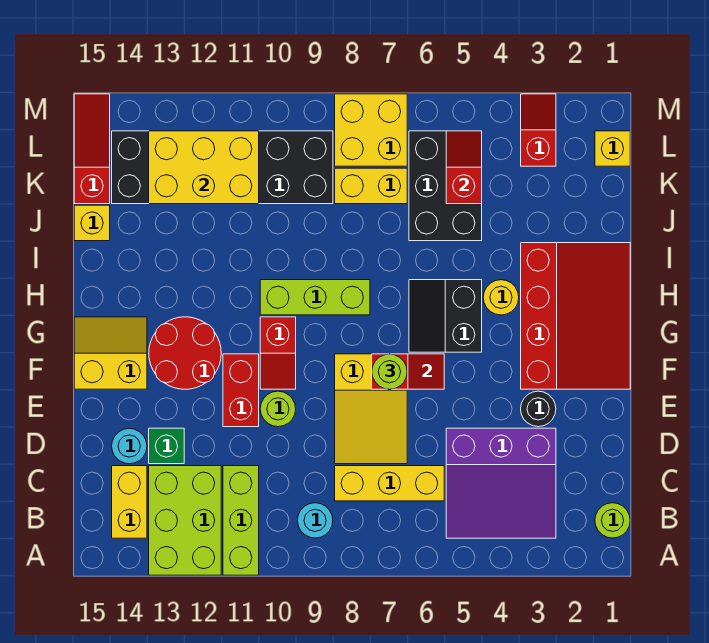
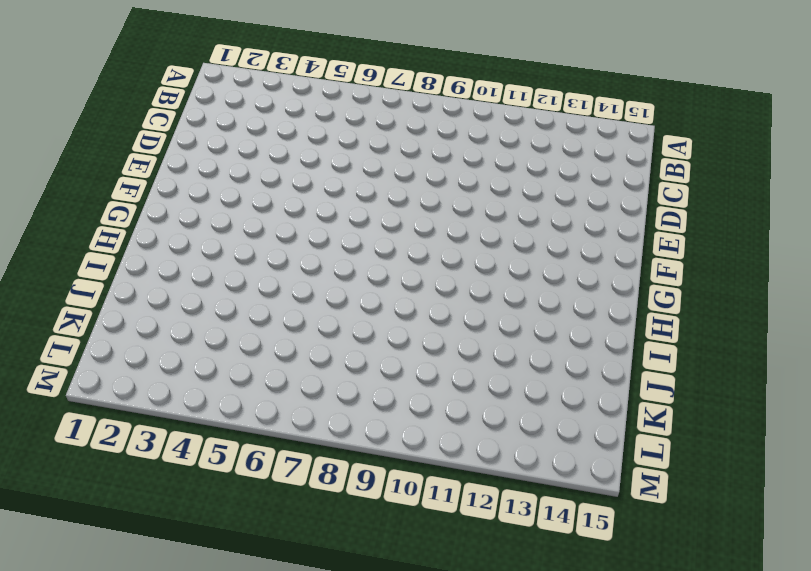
none -> lime 1x3 brick [223,466,259,575]
none -> lime 2x3 brick [149,466,221,575]
none -> lime 1x1 round brick [595,503,630,538]
none -> purple 3x3 slope [446,428,556,538]

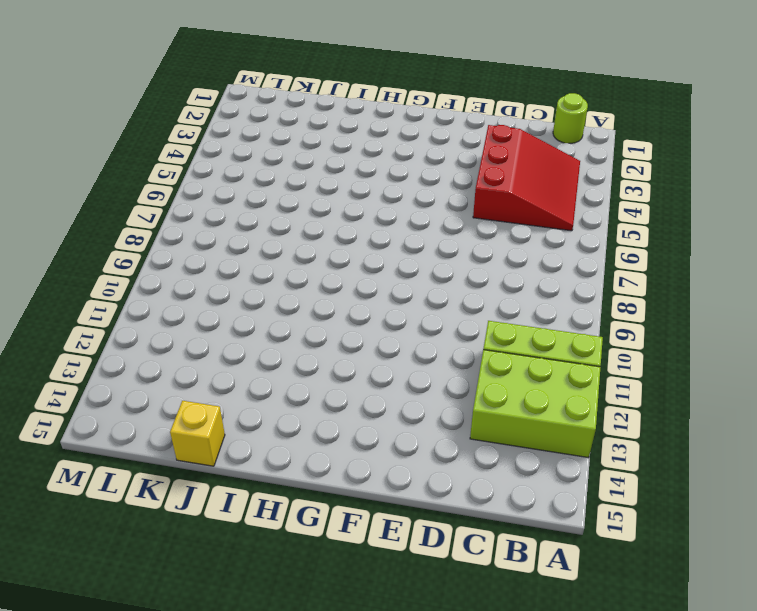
red 3x3 slope [473,125,580,231] -> purple 3x3 slope [446,428,556,538]
none -> cyan 1x1 round brick [298,503,333,538]
none -> yellow 1x2 brick [112,466,147,538]
none -> yellow 1x3 brick [335,466,444,501]
none -> yellow 2x3 slope [335,354,407,464]

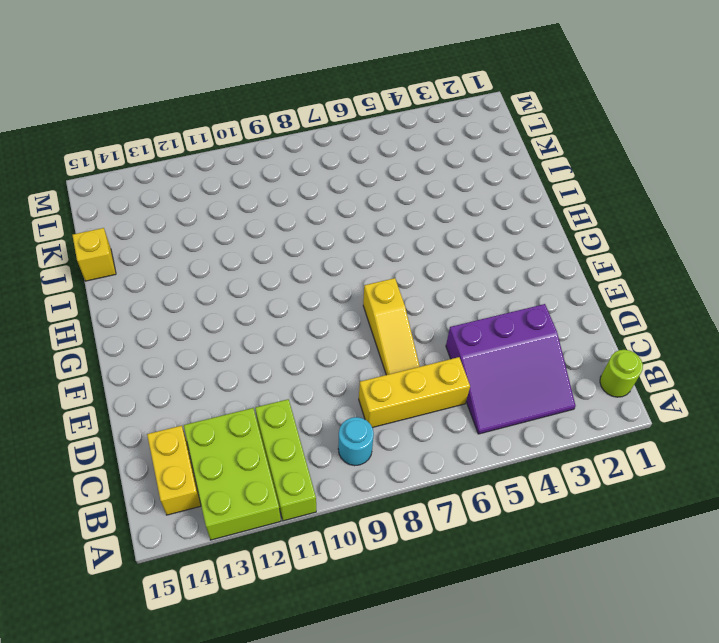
yellow 1x3 slope [363,278,420,375] -> yellow 2x3 slope [335,354,407,464]
none -> green 1x1 brick [149,428,184,464]
none -> cyan 1x1 round brick [112,428,147,464]
none -> black 1x1 round brick [521,391,556,427]
none -> lime 1x1 round brick [260,391,296,427]

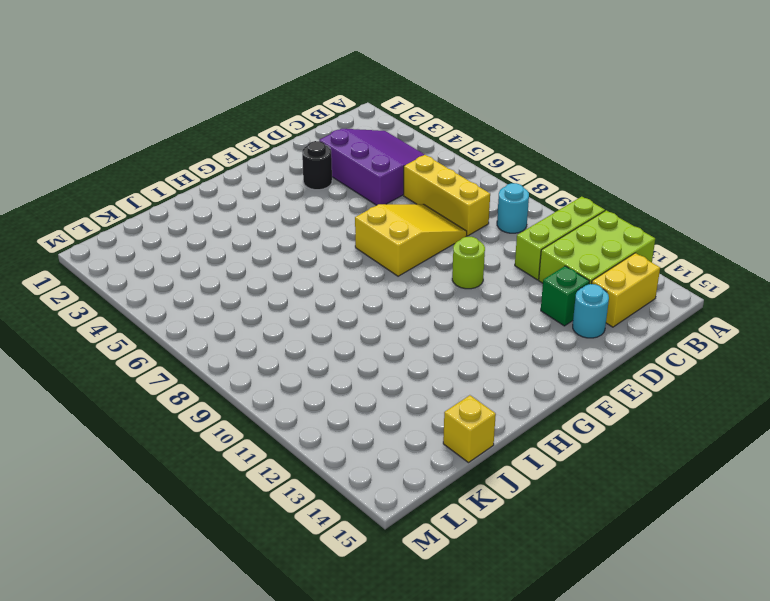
none -> lime 1x1 round brick [595,503,630,538]
none -> red 1x2 brick [223,354,259,427]
none -> red 3x4 slope [521,243,630,389]
none -> red 1x2 slope [260,317,296,389]

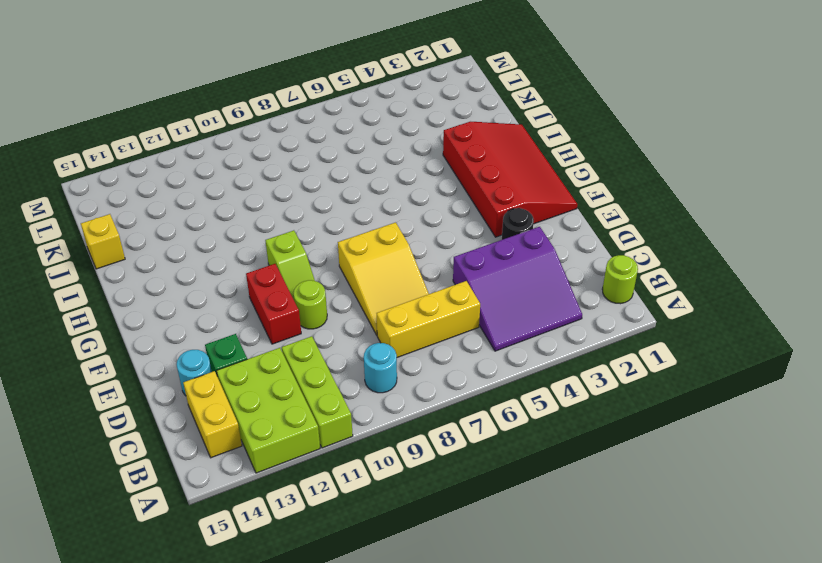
lime 1x2 slope [265,230,315,299] -> red 1x2 slope [260,317,296,389]
none -> red 2x2 round brick [149,317,221,389]
none -> yellow 2x2 slope [74,317,147,389]
none -> black 2x2 slope [409,280,482,352]
none -> yellow 1x1 round brick [483,280,519,315]

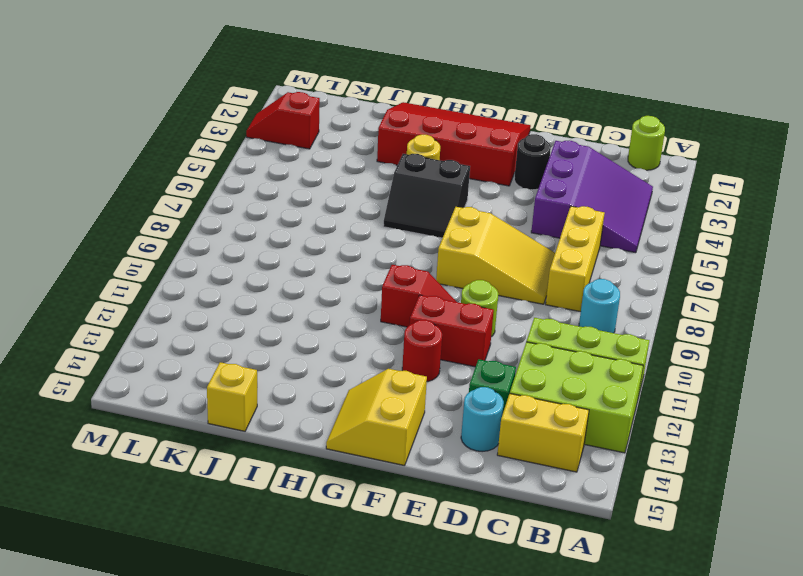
red 1x1 round brick [402,320,442,382] -> red 2x2 round brick [149,317,221,389]
none -> lime 1x3 brick [260,280,370,315]
none -> black 2x3 brick [409,131,482,241]
none -> yellow 1x2 brick [335,168,407,204]
none -> black 2x6 brick [112,131,333,204]

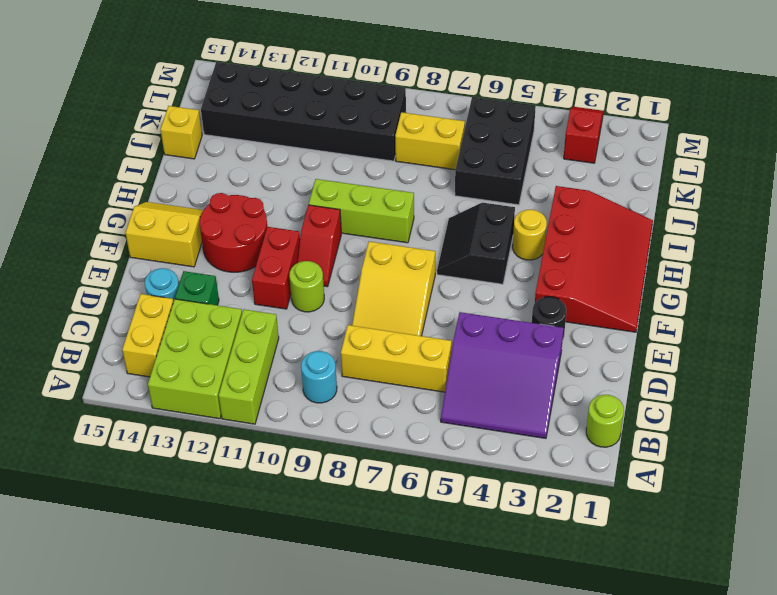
none -> red 1x3 slope [74,94,110,204]
none -> yellow 1x1 brick [595,131,630,166]
none -> yellow 2x2 brick [335,94,407,166]
none -> red 1x2 slope [372,354,444,389]

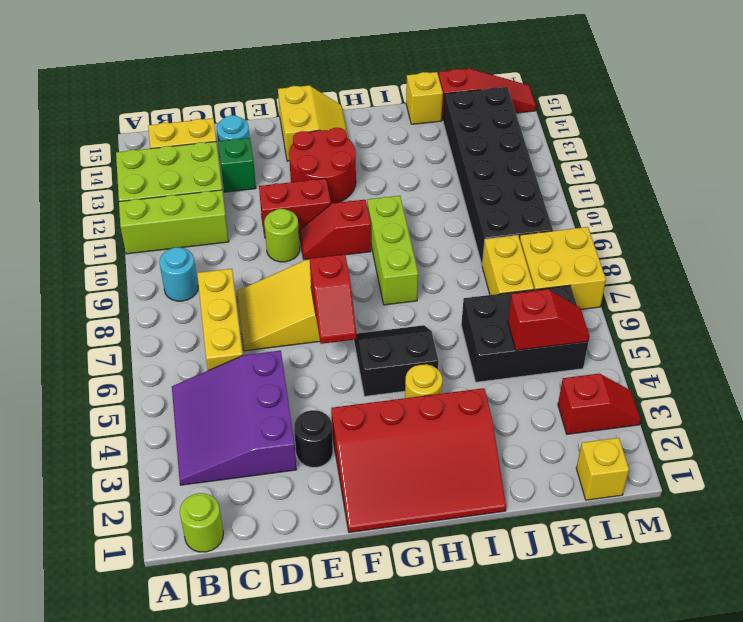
none -> yellow 2x3 brick [149,131,259,204]
none -> lime 1x1 round brick [372,354,407,389]

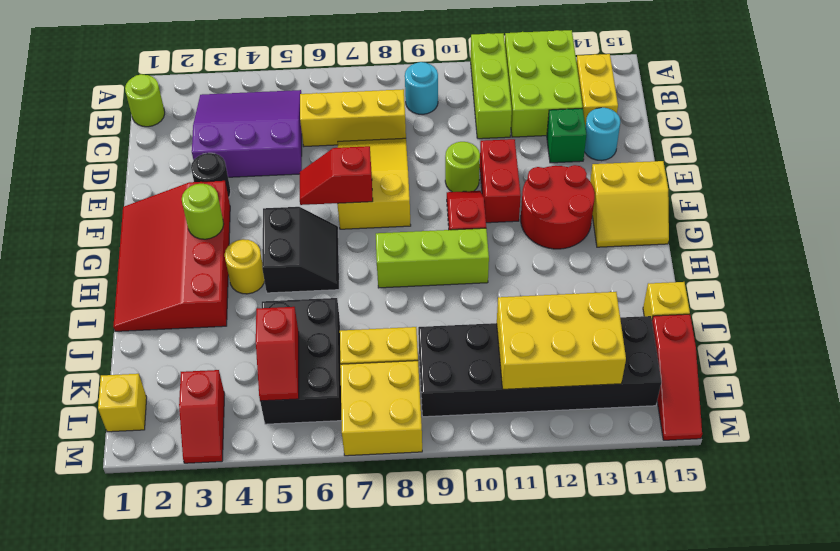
lime 1x1 round brick [182,184,224,239] -> lime 1x1 round brick moved to [372,354,407,389]

